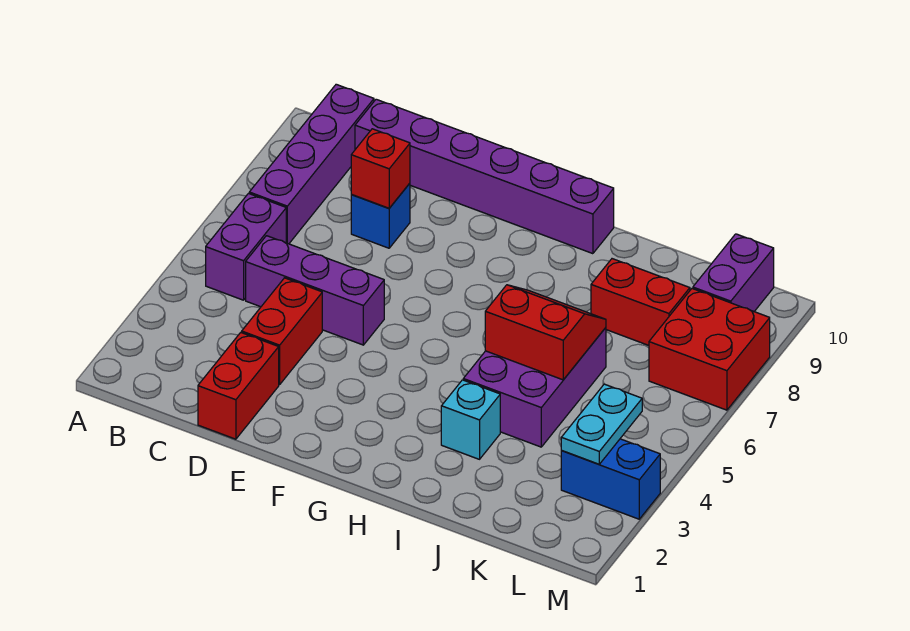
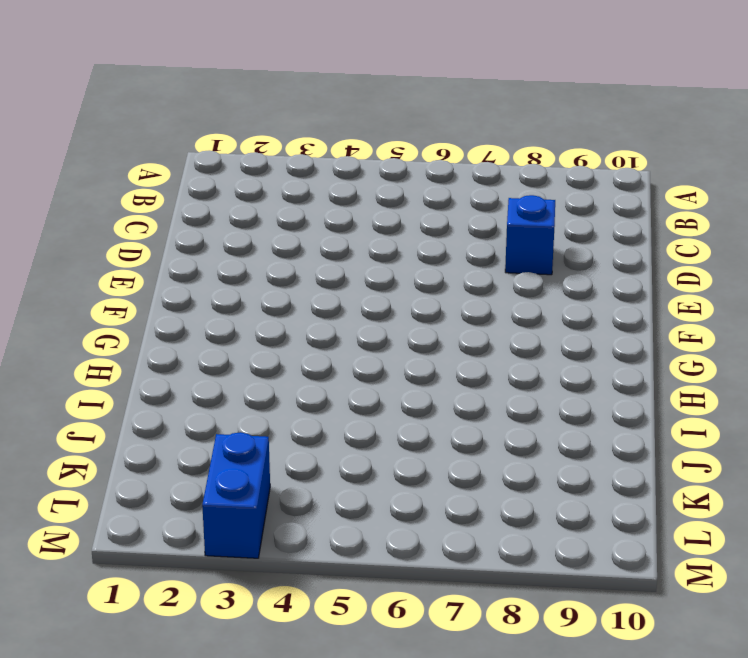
none -> purple 1x2 brick [206,194,286,300]
none -> purple 1x4 brick [249,84,374,244]
none -> purple 1x3 brick [246,236,384,345]

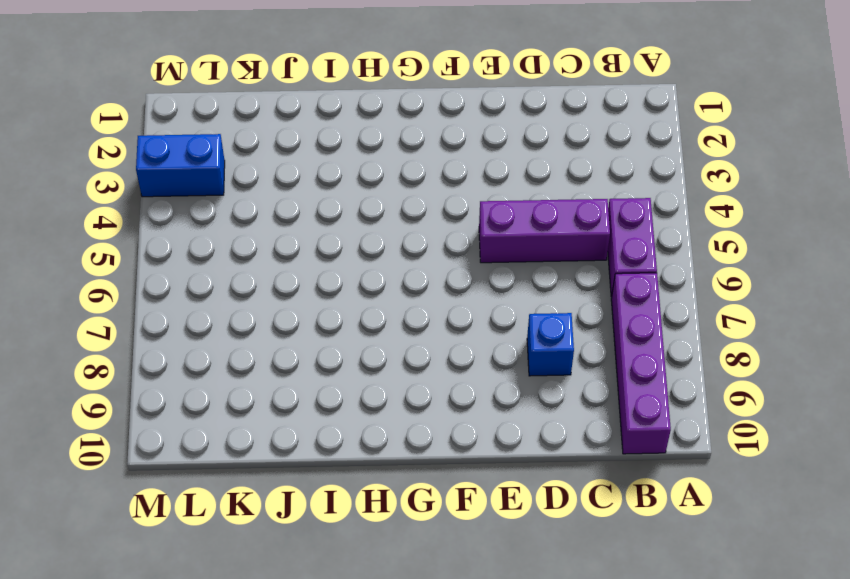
none -> purple 1x6 brick [355,99,614,254]
none -> red 1x2 brick [198,333,279,439]
none -> red 1x2 brick [242,278,322,385]

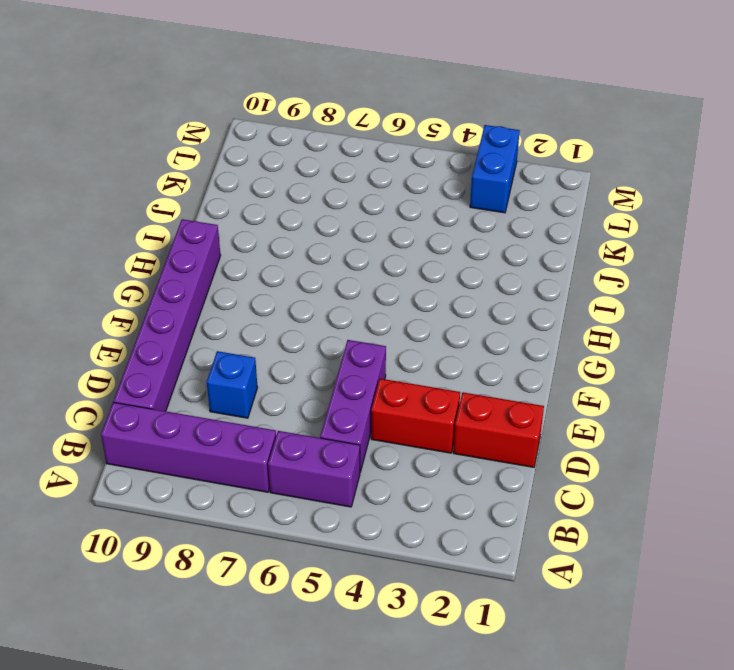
none -> cyan 1x1 brick [441,380,500,459]
none -> purple 2x3 brick [463,328,606,447]
none -> red 1x2 brick [591,259,690,345]

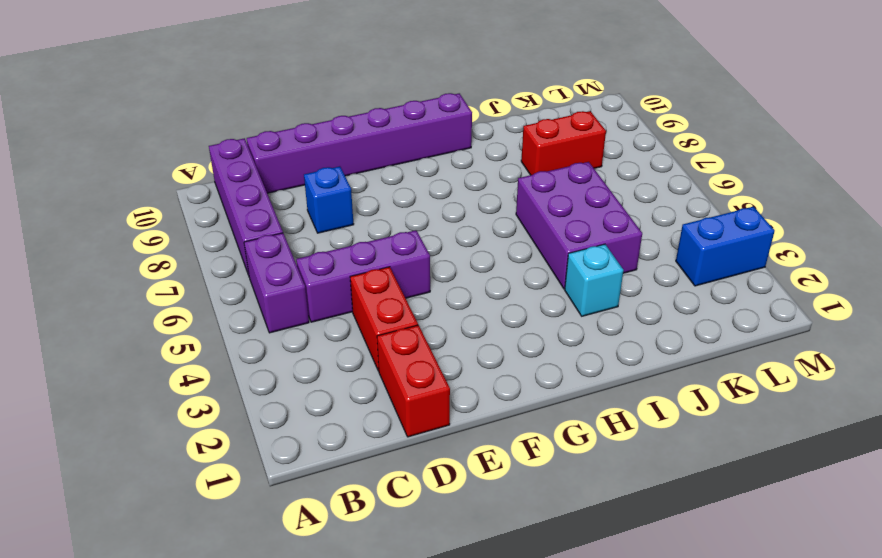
none -> red 2x2 brick [649,289,770,410]
none -> purple 1x2 brick [693,234,774,311]
none -> red 1x1 brick [351,129,410,208]

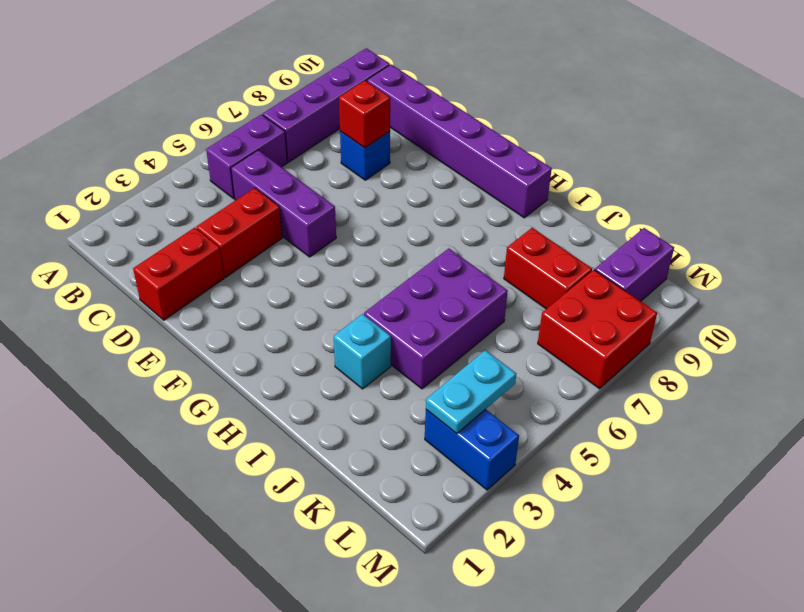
none -> red 2x2 slope [485,285,606,380]

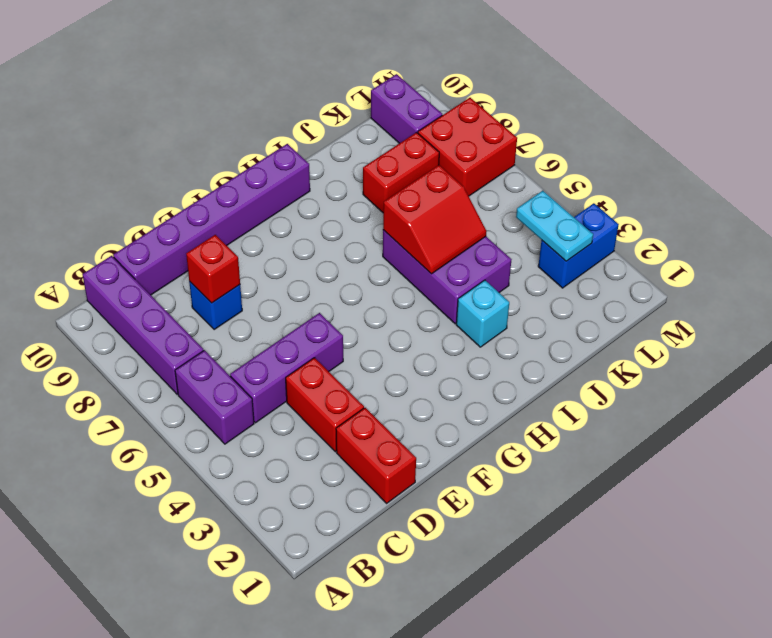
red 2x2 slope [383,165,487,274] -> red 2x2 slope turned to [485,285,606,380]

